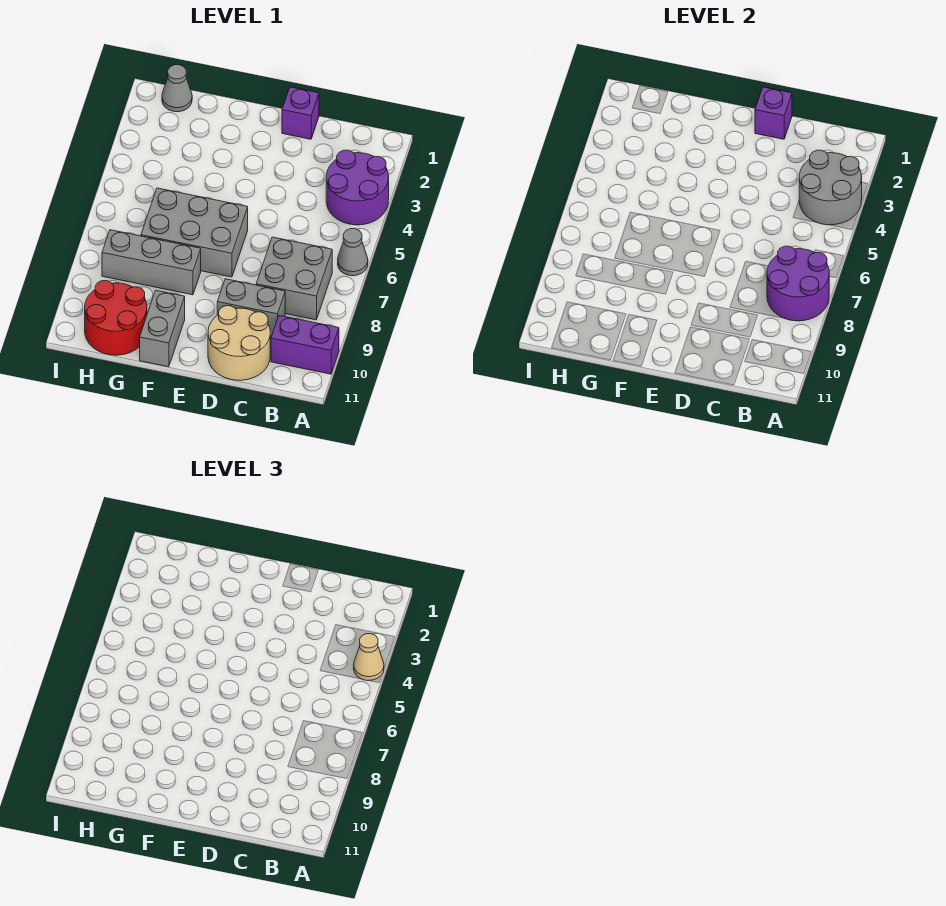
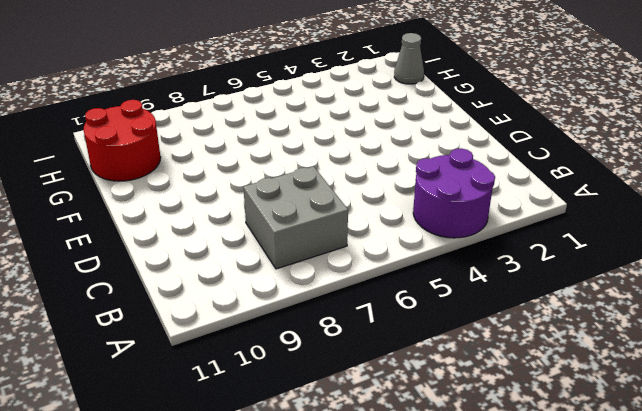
none -> grey 1x1 cone [338,229,368,276]
none -> purple 1x2 brick [271,316,339,374]
none -> grey 1x2 brick [217,279,285,336]

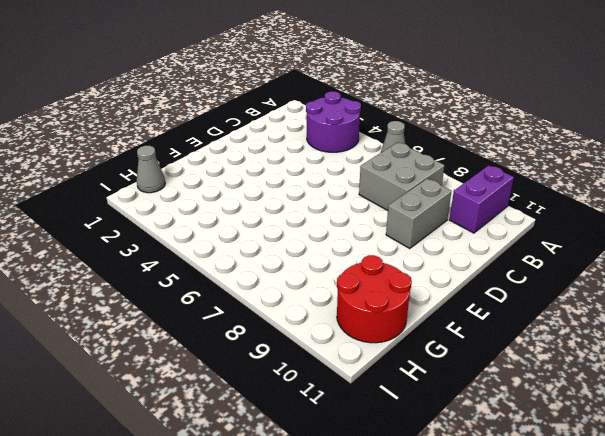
none -> tan 2x2 round brick [208,306,270,380]
none -> purple 1x1 brick [282,87,319,139]
none -> grey 2x3 brick [141,188,248,277]

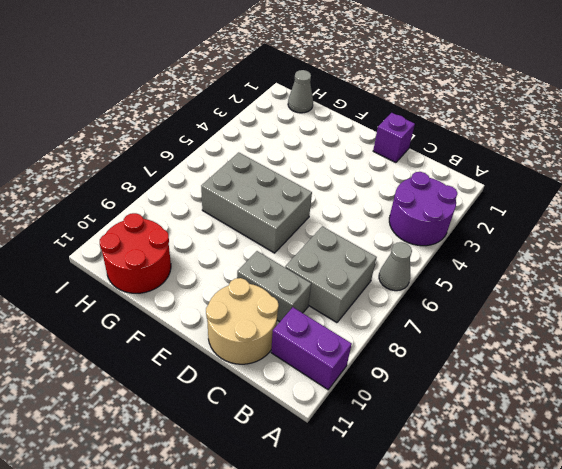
none -> grey 1x3 brick [102,230,201,295]
none -> grey 1x2 brick [140,290,185,367]
none -> grey 2x2 round brick [799,150,862,225]

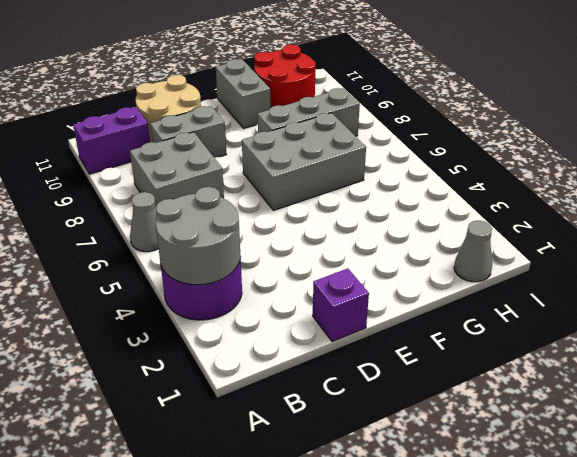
none -> purple 2x2 round brick [767,246,829,321]
none -> purple 1x1 brick [755,87,792,139]
none -> tan 1x1 cone [354,634,384,681]

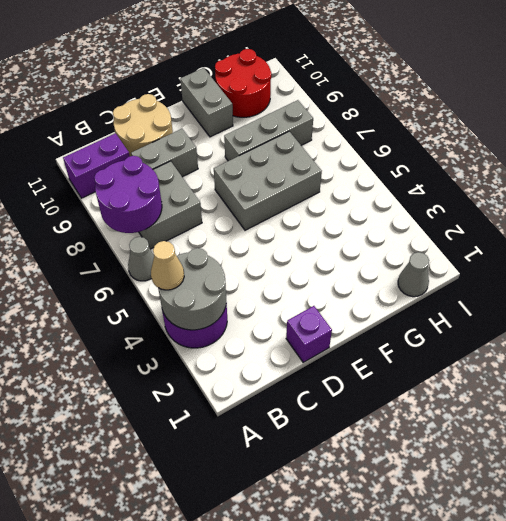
none -> purple 1x1 brick [755,87,792,139]

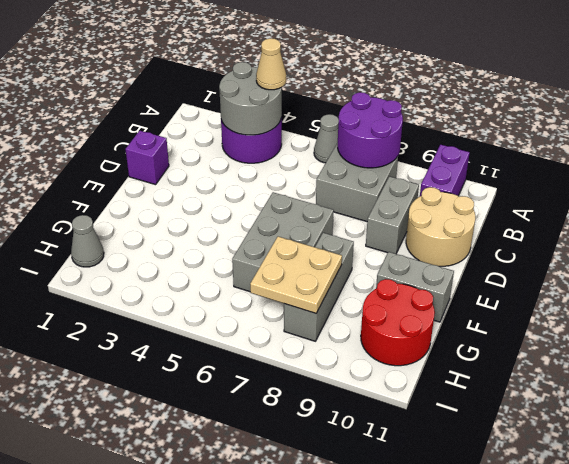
tan 2x2 plate [250,237,342,313] -> none
none -> purple 1x1 brick [755,87,792,139]

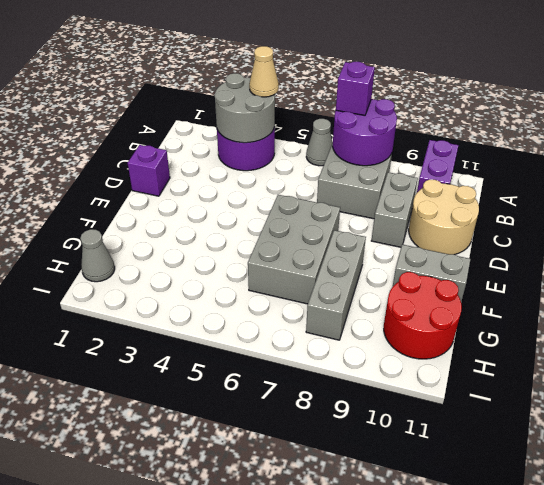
purple 1x1 brick [336,62,375,115] -> purple 1x1 brick moved to [755,87,792,139]

